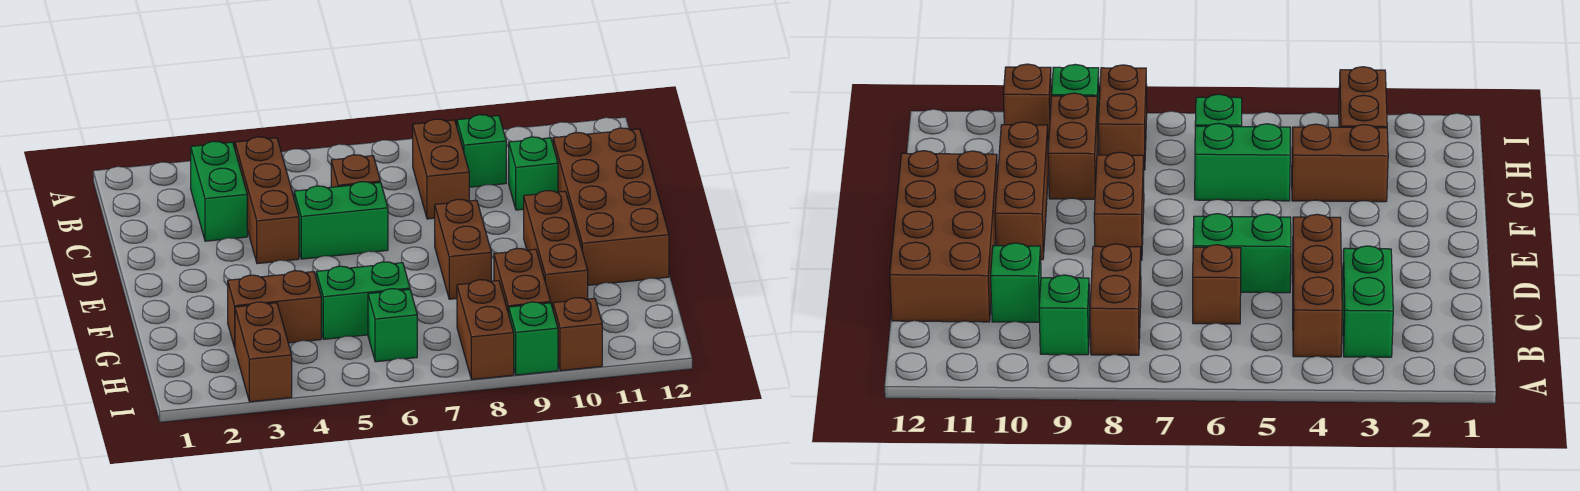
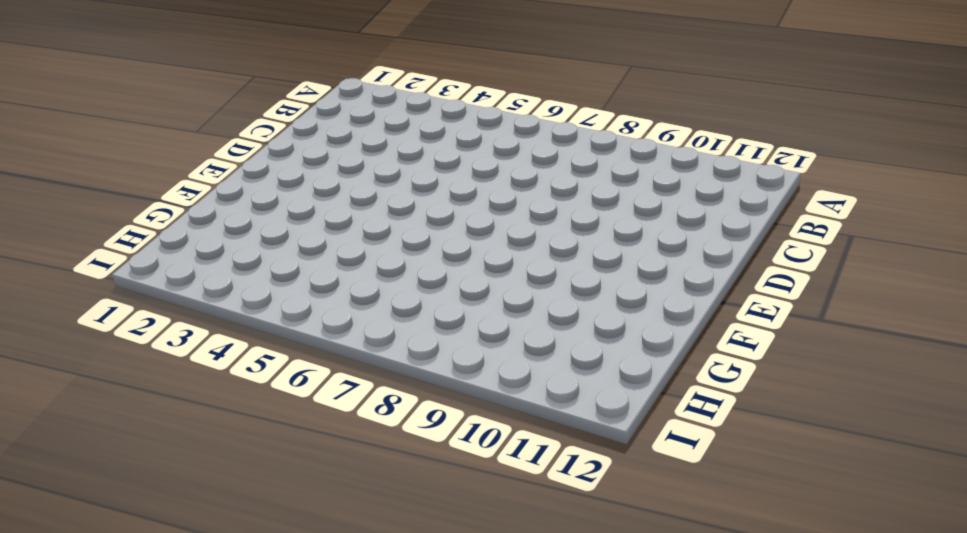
none -> green 1x2 brick [191,141,247,241]
none -> brown 1x3 brick [235,137,299,264]
none -> brown 1x2 brick [413,119,469,219]

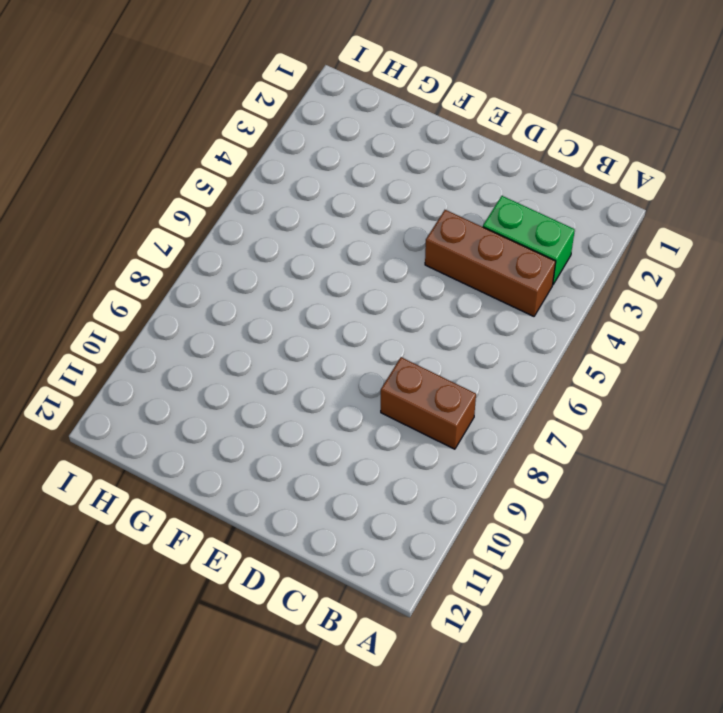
none -> green 1x1 brick [457,115,506,187]
none -> brown 1x1 brick [331,155,380,187]
none -> green 1x1 brick [509,137,558,210]

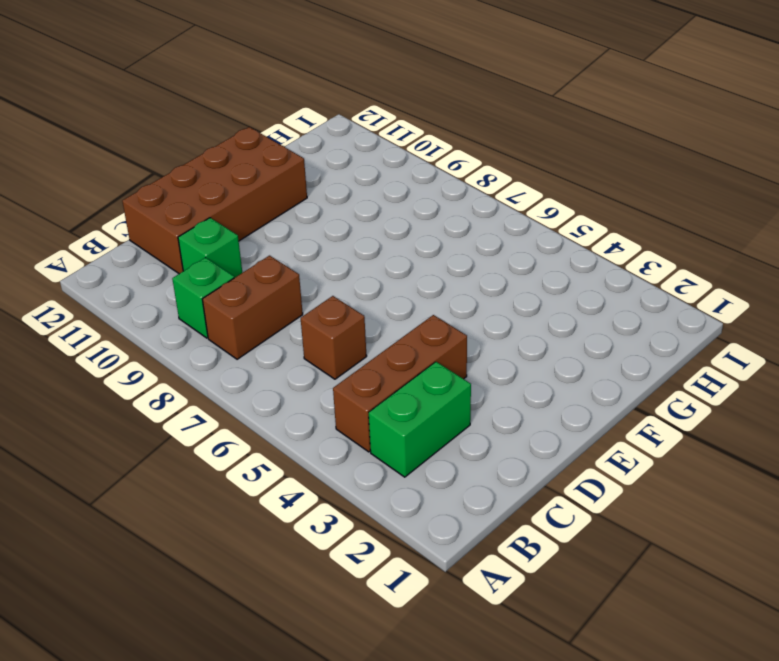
none -> green 1x2 brick [294,182,388,259]
none -> brown 1x2 brick [435,199,491,299]
none -> brown 1x3 brick [524,191,588,308]

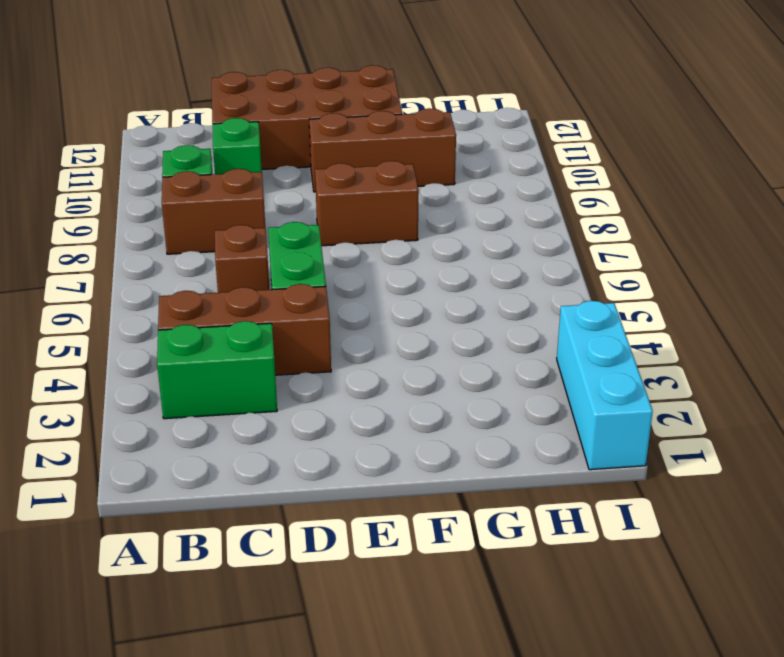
cyan 1x3 brick [557,301,653,470] -> brown 1x2 brick [235,302,292,402]
none -> brown 1x2 brick [228,271,321,348]
none -> green 1x2 brick [316,262,410,339]
none -> brown 1x2 brick [494,248,551,314]

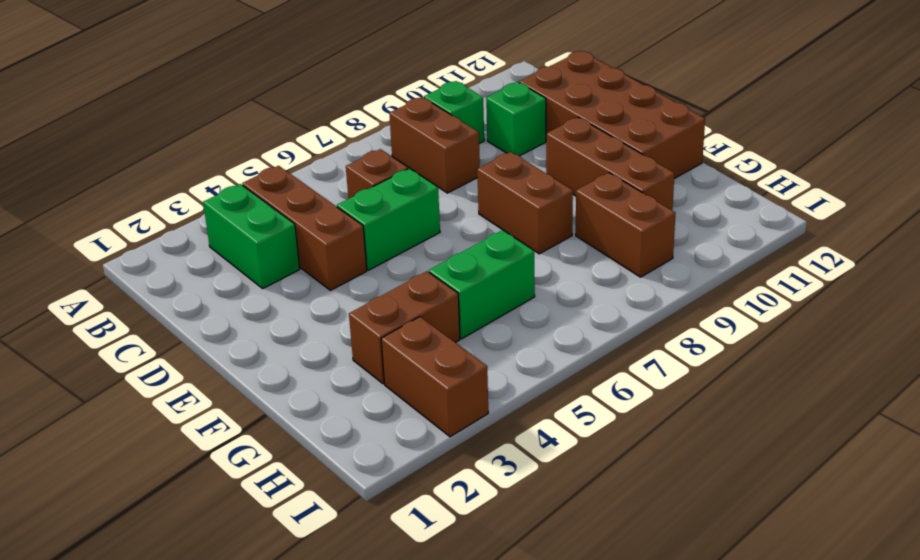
none -> green 1x1 brick [368,289,417,362]
none -> brown 1x2 brick [457,280,514,379]
none -> green 1x1 brick [509,302,558,375]

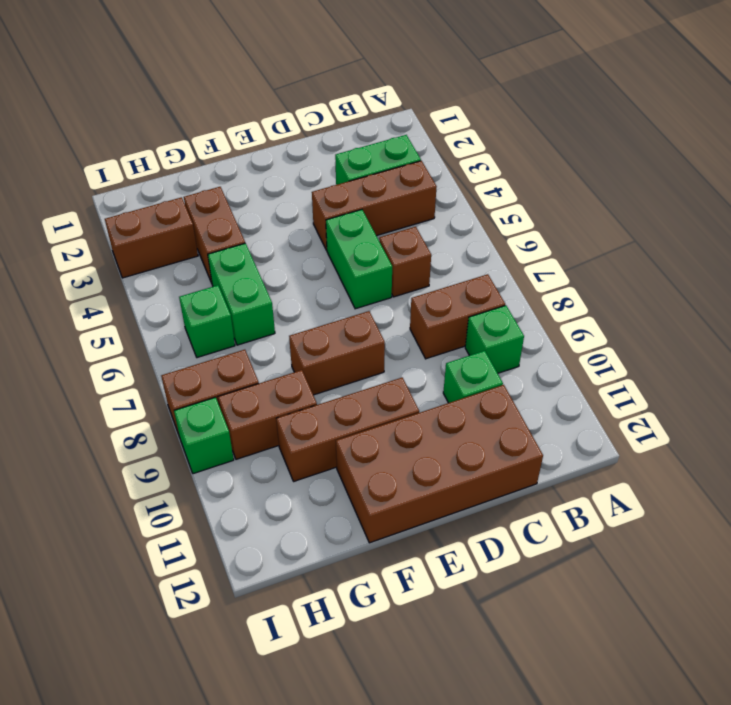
none -> brown 1x1 brick [553,298,602,371]

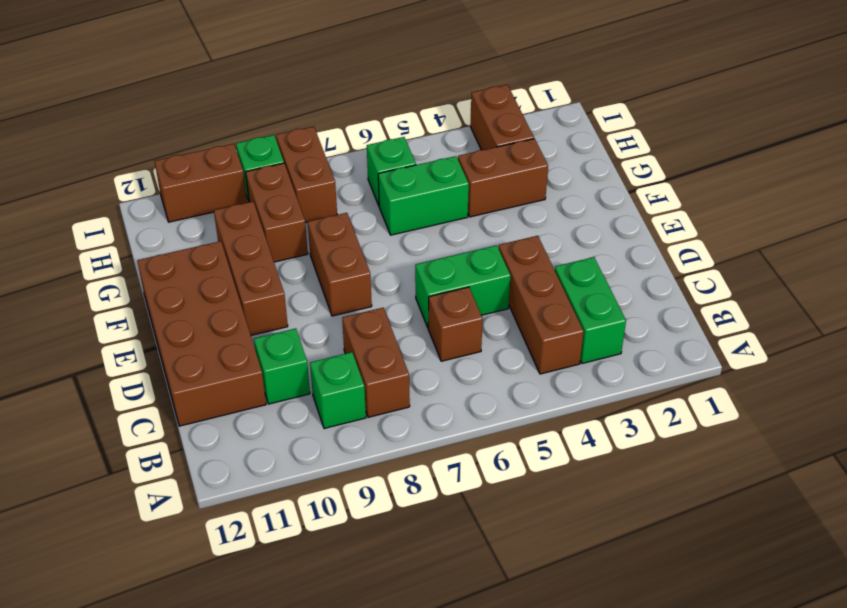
brown 1x2 brick [155,144,247,222] -> brown 1x1 brick [553,298,602,371]

